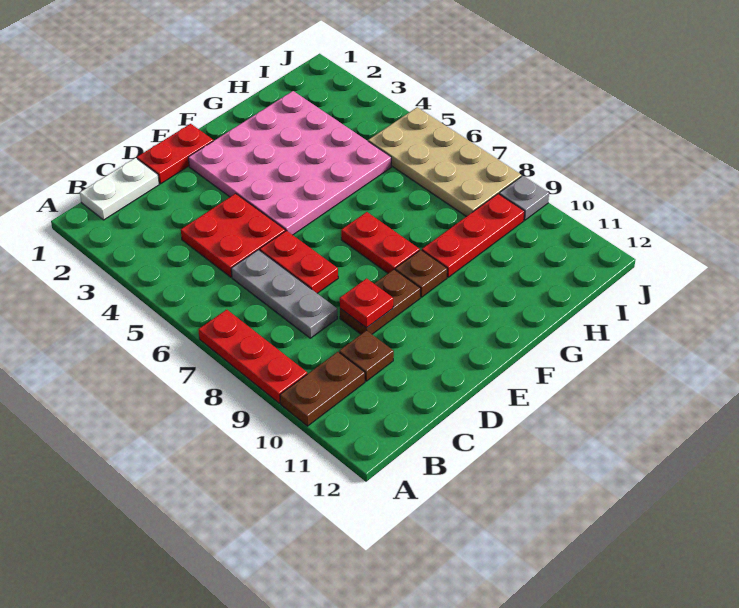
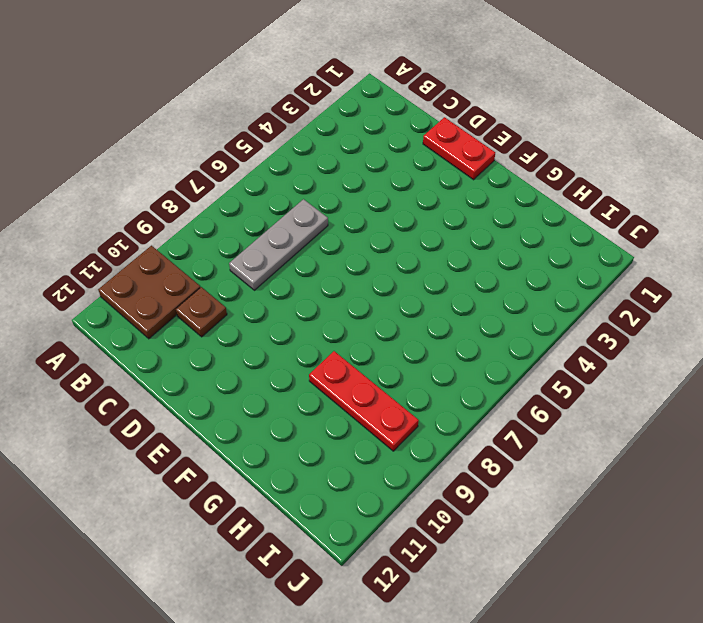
brown 2x2 plate [98,246,200,339] -> brown 1x2 plate [280,352,365,426]
none -> red 1x3 plate [198,310,307,403]
none -> white 1x2 plate [80,158,159,220]
none -> red 2x2 plate [181,193,285,277]

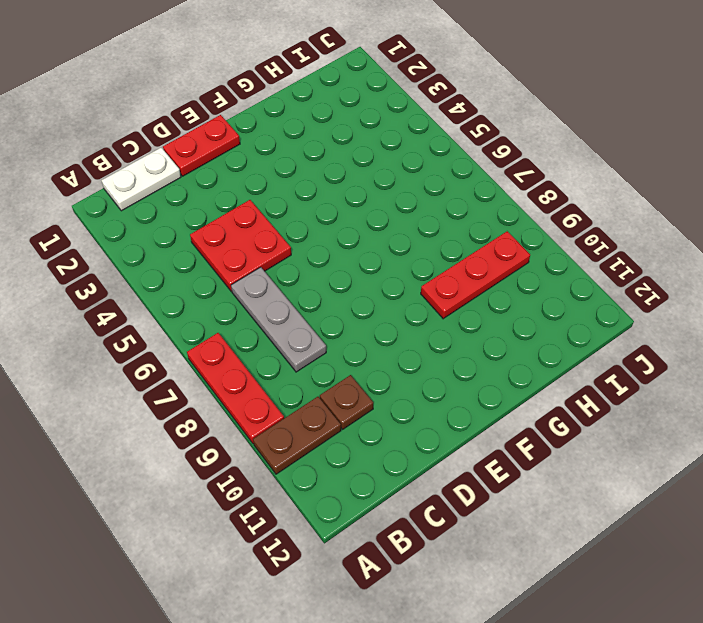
none -> red 1x2 plate [260,231,338,293]
none -> brown 1x2 plate [340,270,421,334]
none -> pink 4x4 plate [188,91,391,235]

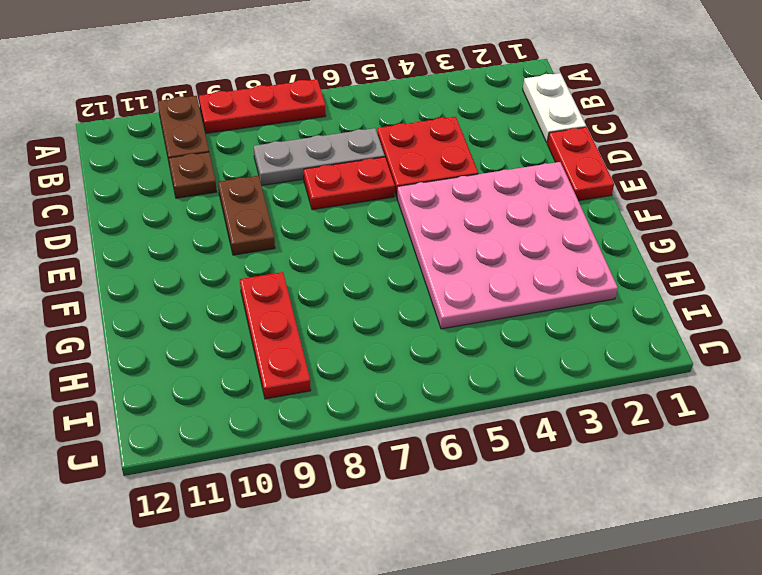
none -> red 1x2 plate [341,212,420,273]
none -> brown 1x1 plate [395,250,447,297]
none -> tan 2x4 plate [368,107,521,217]

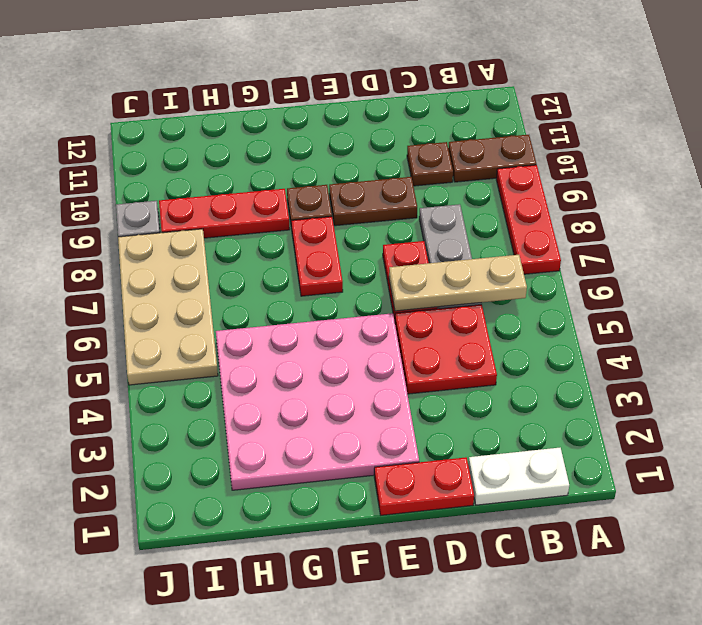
tan 1x3 plate [389,255,527,311] -> none
none -> red 1x1 plate [340,279,393,328]

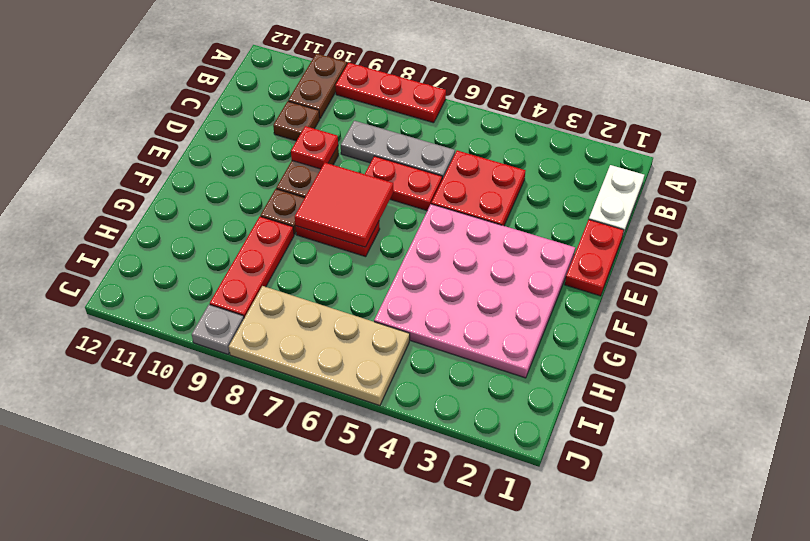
red 2x2 tile [295,163,393,247] -> none

